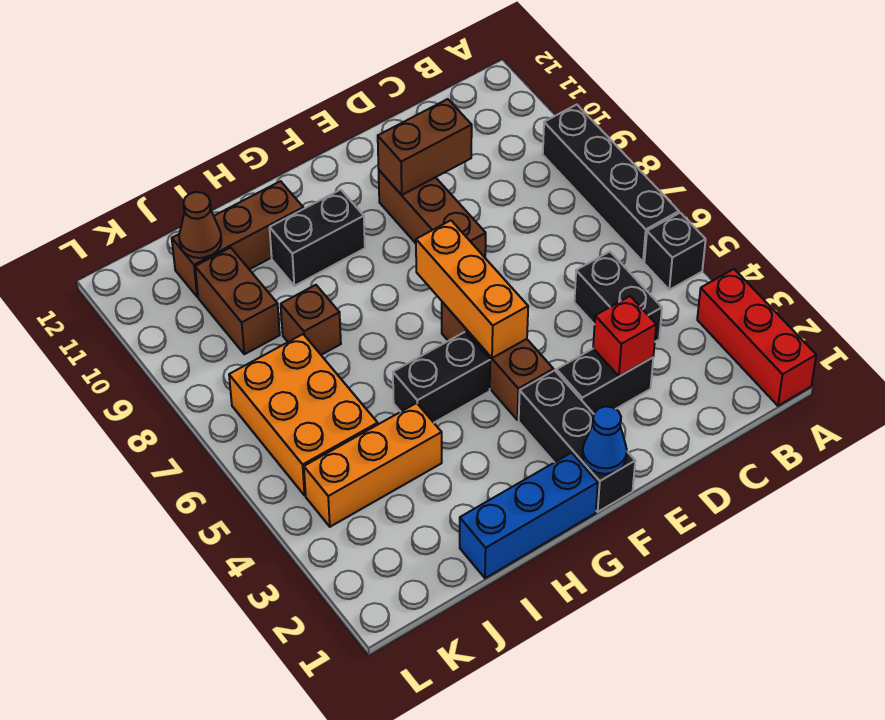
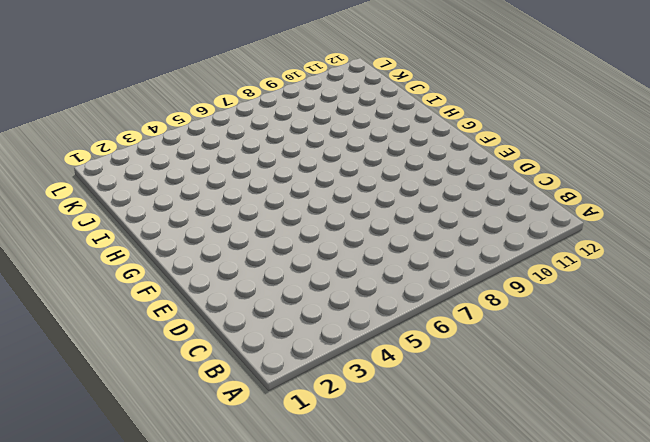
none -> red 1x3 brick [697,269,816,406]
none -> black 1x1 brick [644,213,706,290]
none -> black 1x4 brick [543,105,679,262]

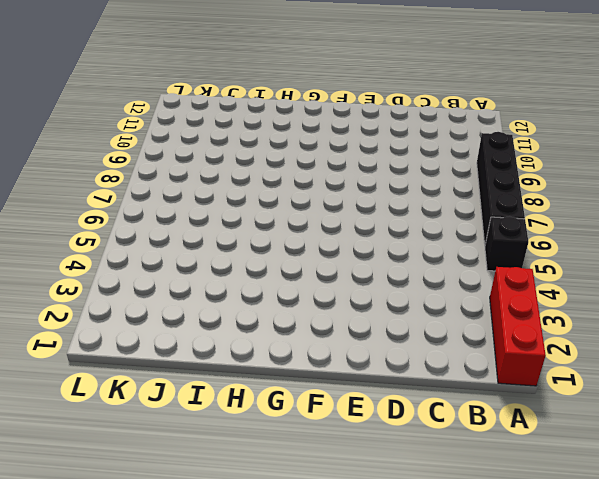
none -> black 1x2 brick [574,252,662,342]
none -> black 1x2 brick [556,349,653,414]
none -> brown 1x3 brick [379,170,486,257]

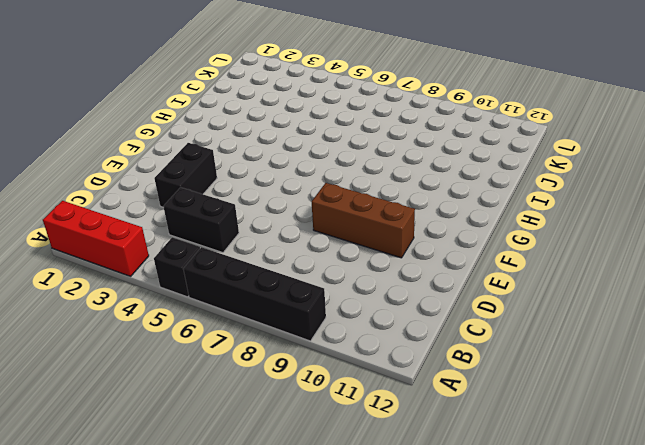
none -> black 1x3 brick [519,370,635,512]
none -> brown 1x3 brick [442,302,553,420]
none -> blue 1x3 brick [460,453,598,578]

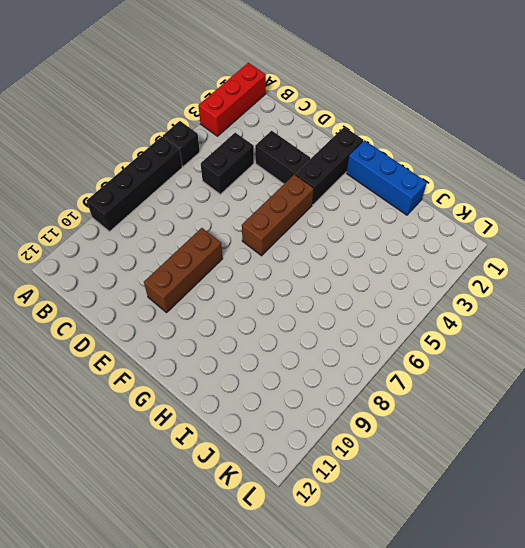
none -> black 1x2 brick [393,332,490,422]
none -> black 1x2 brick [270,190,365,286]
none -> brown 1x3 brick [172,181,303,297]

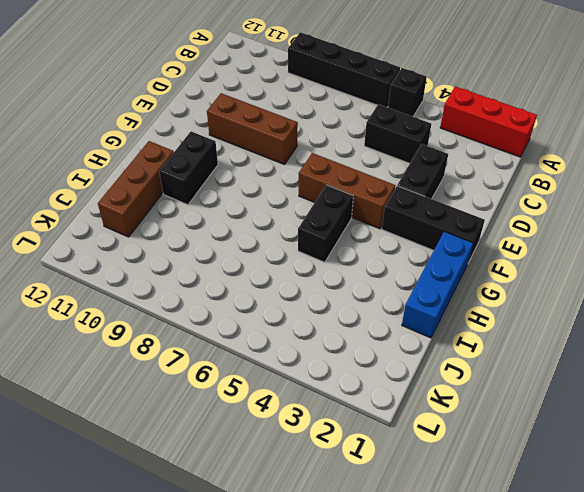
none -> orange 1x3 brick [304,403,442,527]
none -> brown 1x1 brick [281,285,341,355]
none -> orange 2x3 brick [229,334,378,495]

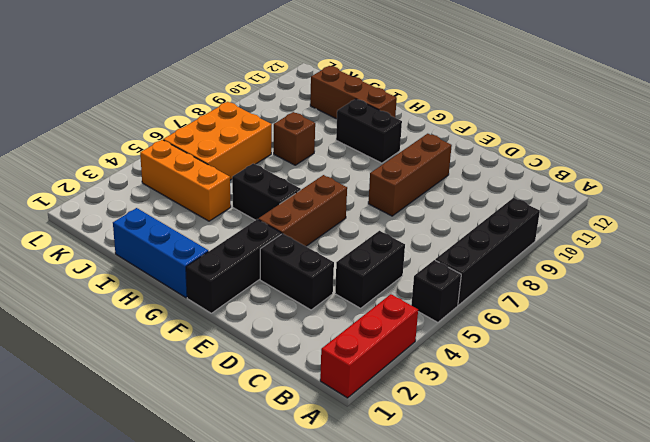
none -> brown 1x2 brick [195,248,280,354]
none -> red 1x1 brick [593,296,656,376]
none -> brown 1x2 brick [378,99,472,195]

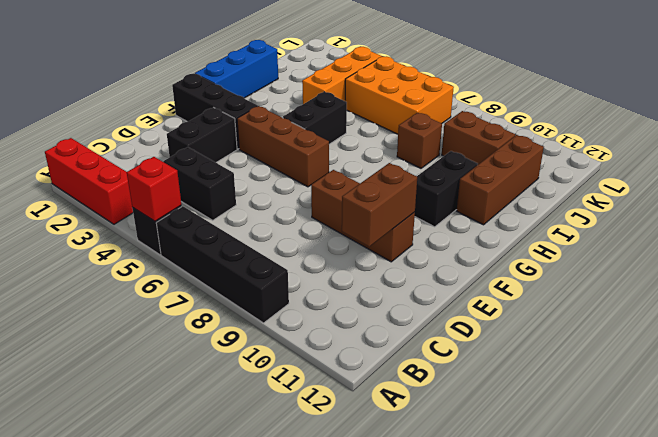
red 1x1 brick [127,157,182,221] -> red 1x1 brick moved to [593,296,656,376]
none -> blue 1x1 cone [582,406,627,474]
none -> orange 1x3 brick [416,220,528,358]
none -> brown 1x1 cone [179,192,221,258]

